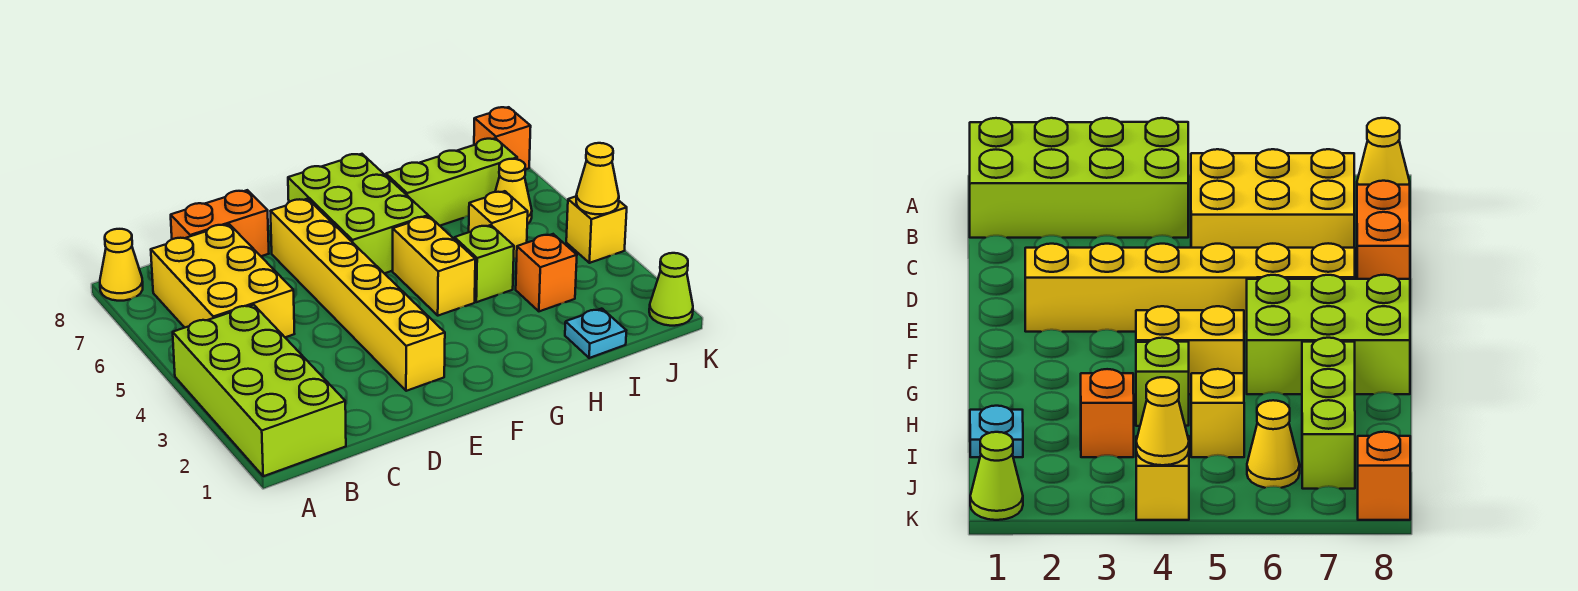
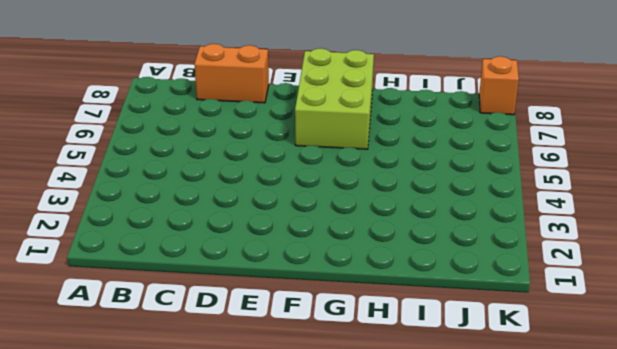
none -> lime 2x4 brick [173,305,346,476]
none -> yellow 1x1 cone [100,229,143,301]
none -> yellow 2x3 brick [151,224,294,337]

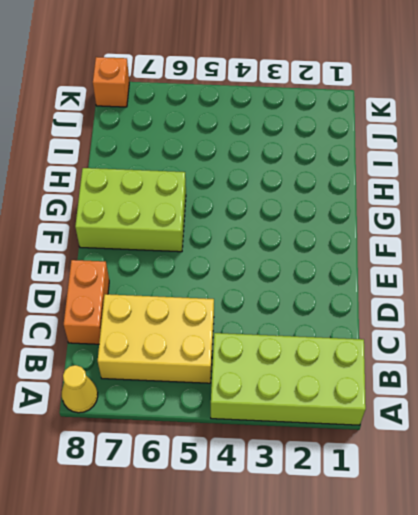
none -> yellow 1x6 brick [271,199,445,391]
none -> yellow 1x2 brick [393,216,475,316]
none -> lime 1x1 brick [455,225,514,302]

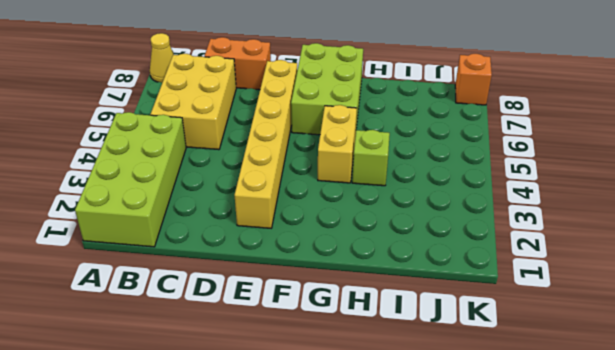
none -> lime 1x3 brick [386,138,517,226]
none -> cyan 1x1 plate [565,309,626,358]
none -> orange 1x1 brick [516,234,577,311]

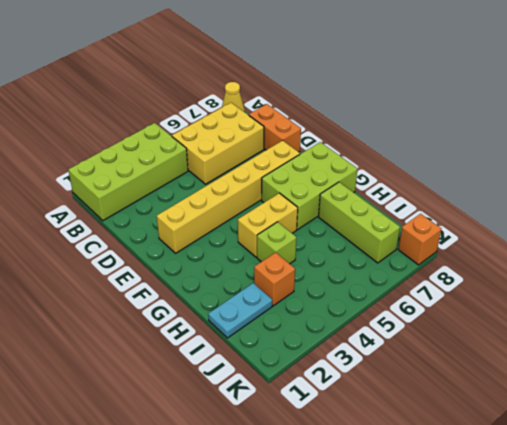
cyan 1x2 plate [208,283,272,338] -> cyan 1x1 plate [565,309,626,358]
none -> yellow 1x1 brick [469,191,528,258]
none -> yellow 1x1 cone [495,159,532,224]
none -> lime 1x1 cone [649,253,693,326]

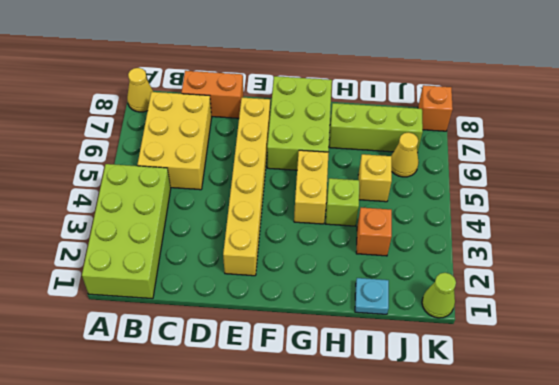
none -> yellow 1x1 brick [566,197,627,263]
none -> yellow 1x1 cone [576,143,619,214]

